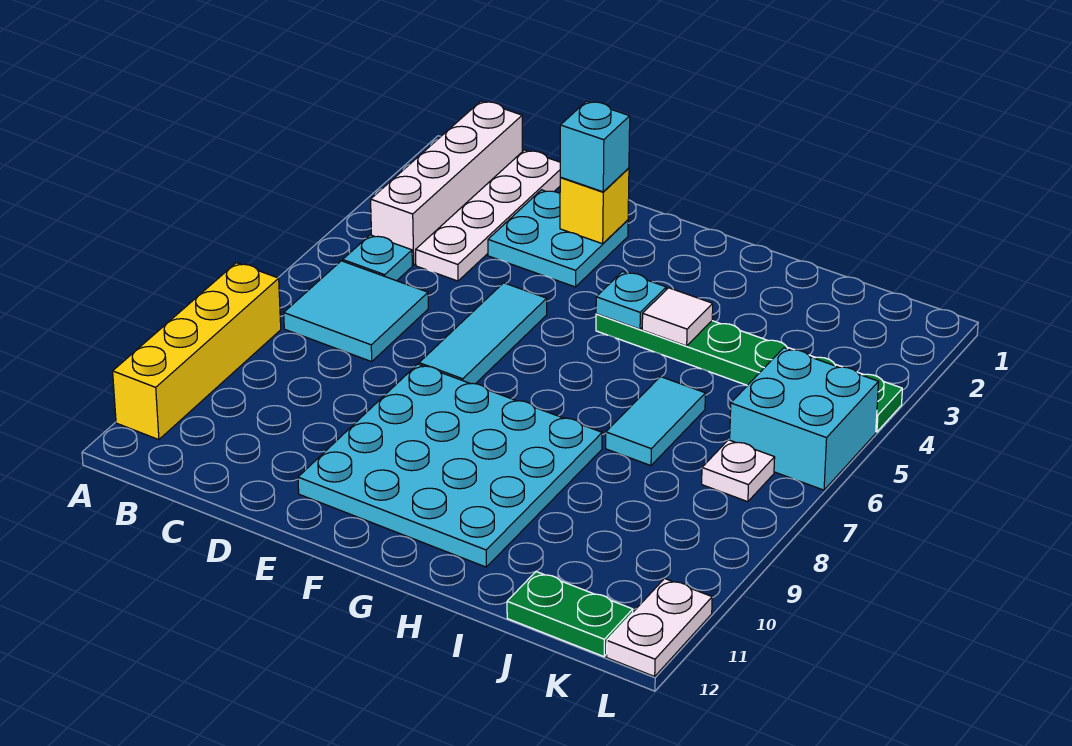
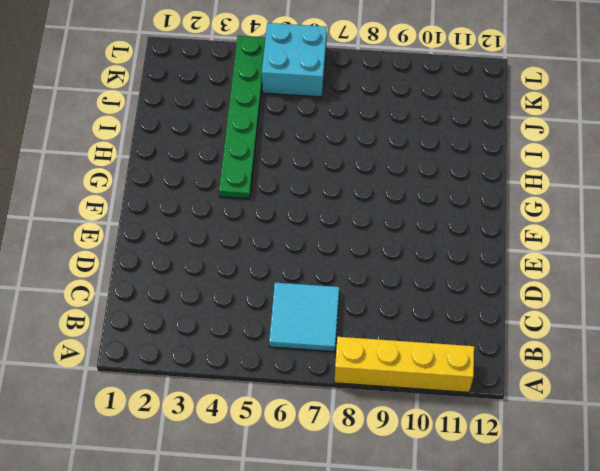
none -> white 1x4 brick [371,101,522,265]
none -> cyan 1x1 plate [343,235,412,281]
none -> white 1x4 plate [416,150,561,281]

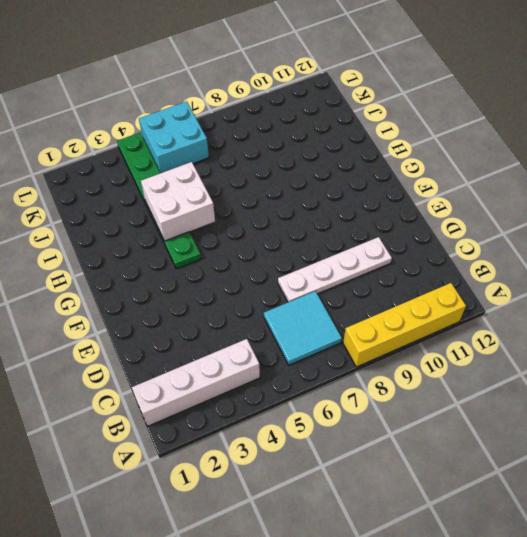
white 1x4 plate [278,237,392,302] -> white 1x4 plate moved to [416,150,561,281]
white 2x2 brick [141,162,215,241] -> white 1x1 tile [642,288,713,346]
none -> cyan 1x1 plate [343,235,412,281]
none -> cyan 2x2 plate [488,190,628,287]
none -> cyan 1x3 tile [419,283,547,384]

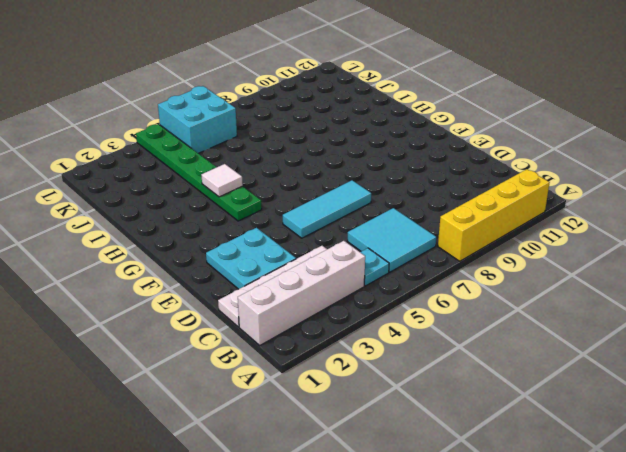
none -> cyan 4x4 plate [298,364,602,567]
none -> cyan 1x2 tile [606,377,705,466]
none -> green 1x2 plate [507,572,633,657]

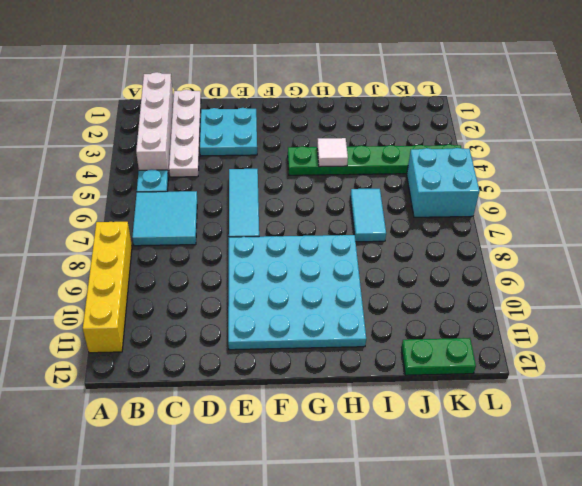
none -> white 1x1 plate [702,440,775,502]
none -> white 1x2 plate [607,579,712,676]
none -> yellow 1x1 brick [560,168,629,244]

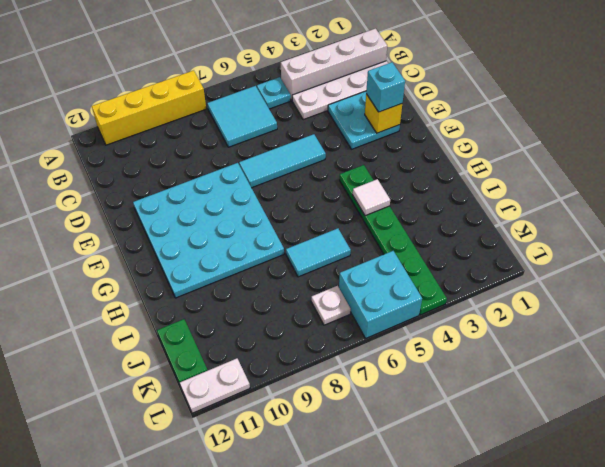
none -> cyan 1x1 plate [596,272,666,329]

